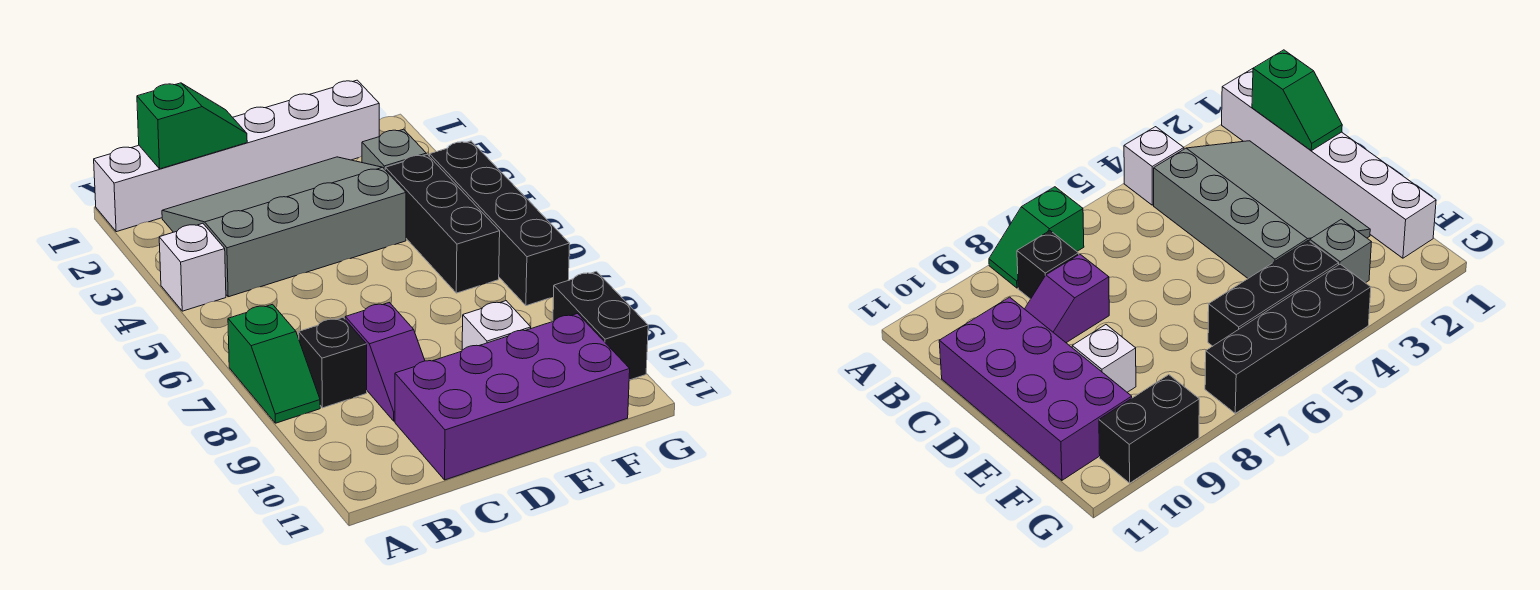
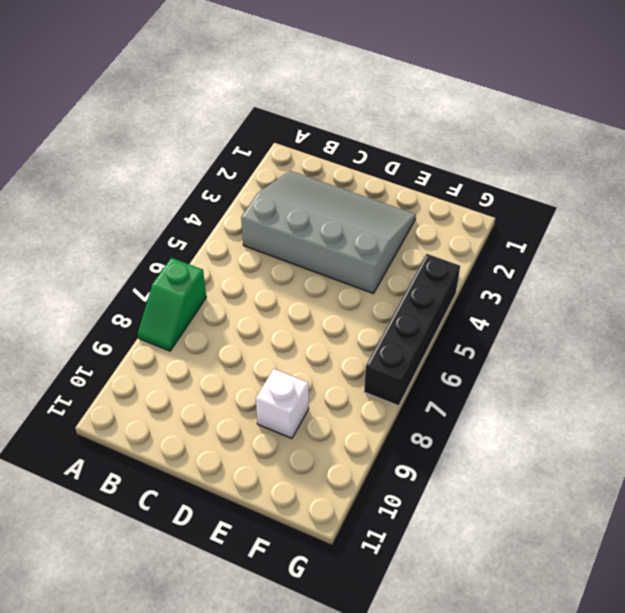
none -> white 1x6 brick [94,80,379,232]
none -> white 1x1 brick [159,223,226,311]
none -> black 1x1 brick [299,317,367,408]

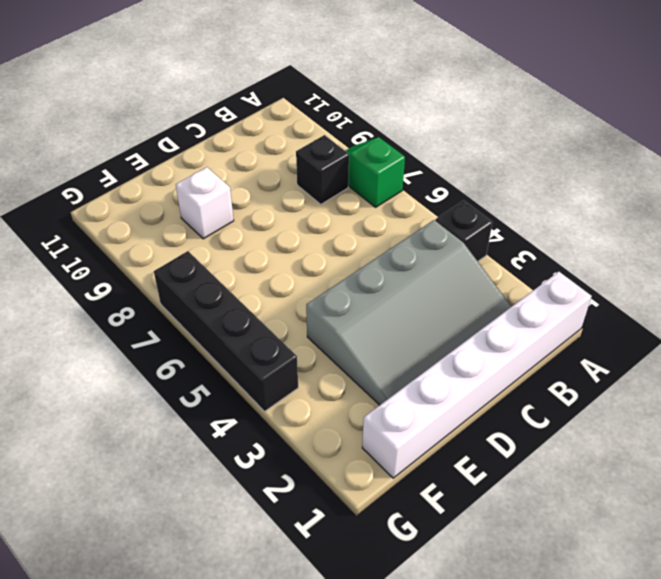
black 1x1 brick [435,201,492,261] -> white 1x1 brick [159,223,226,311]
none -> purple 1x2 slope [345,303,425,421]
none -> purple 2x4 brick [395,314,630,480]
none -> grey 1x1 brick [362,129,426,169]

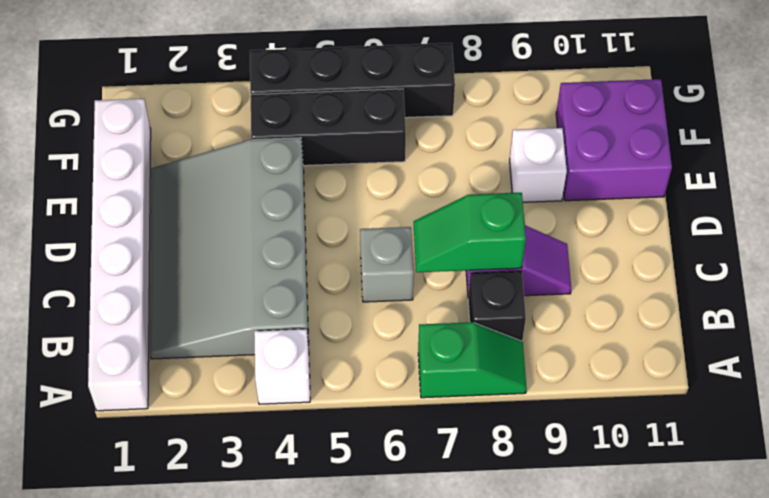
grey 1x1 brick [360,227,414,302] -> grey 1x1 brick moved to [362,129,426,169]
green 1x2 slope [414,193,526,272] -> green 1x2 slope turned to [137,83,247,169]
purple 2x2 brick [556,79,672,201] -> purple 2x4 brick [395,314,630,480]
none -> black 1x2 brick [553,272,648,380]

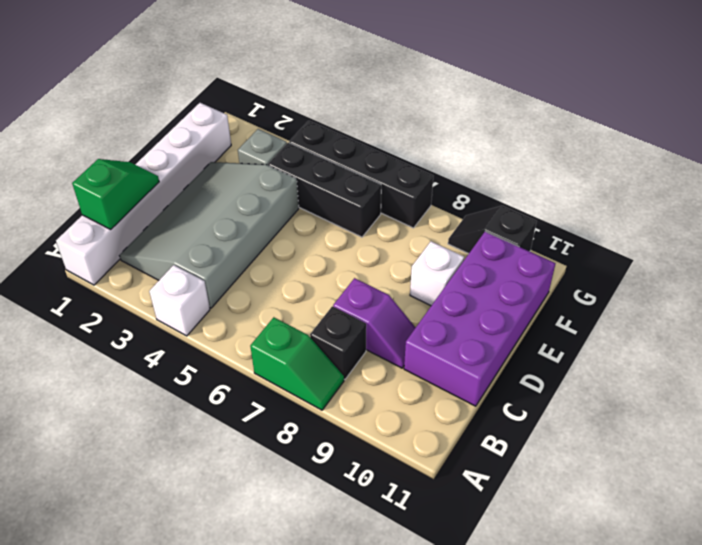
black 1x2 slope [448,206,536,254] -> black 1x2 brick [553,272,648,380]

